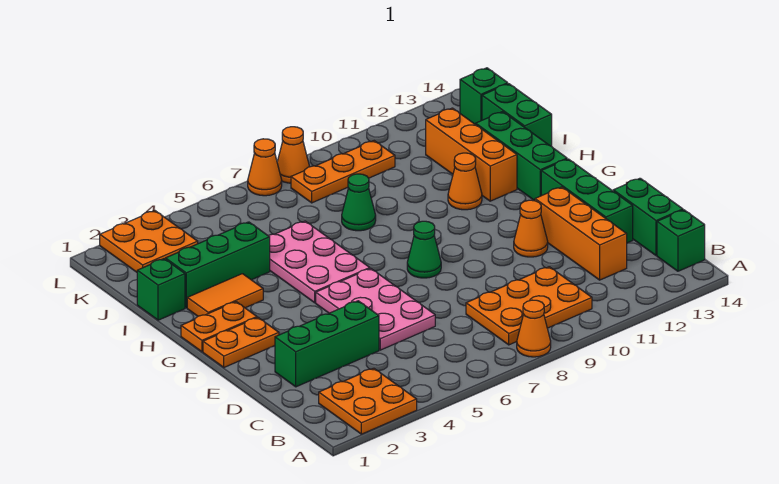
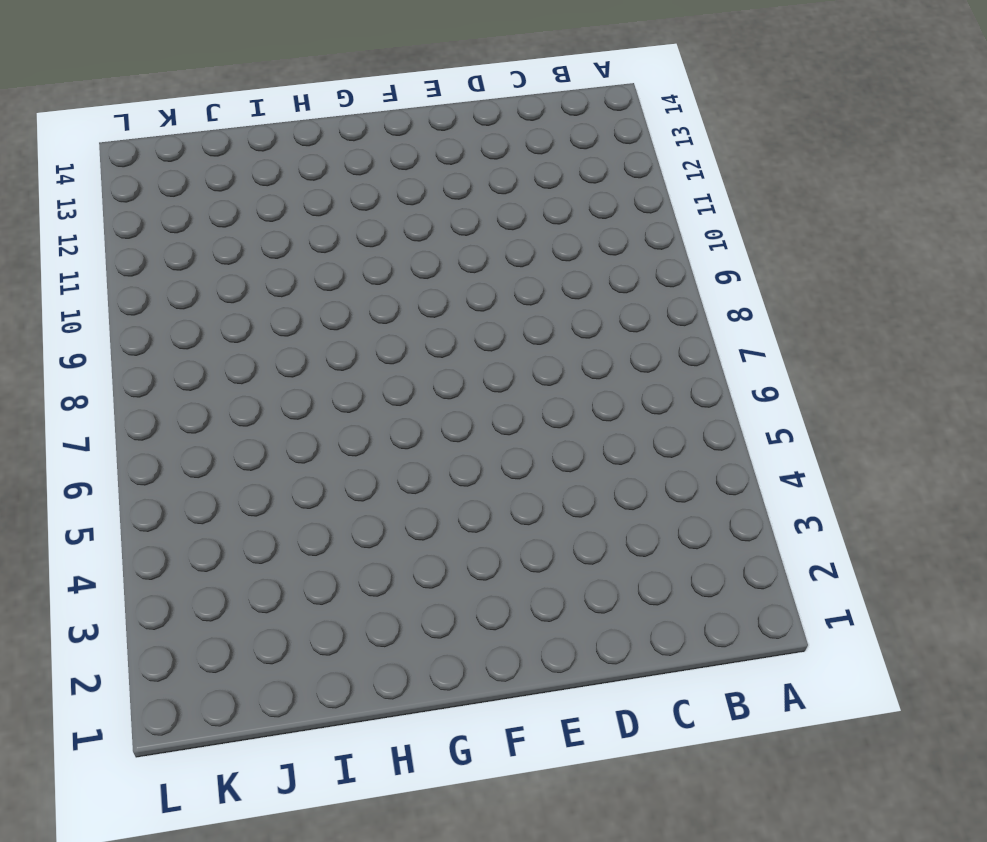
none -> orange 2x2 plate [319,368,417,434]
none -> orange 1x1 cone [517,300,551,357]
none -> orange 2x3 plate [466,267,592,345]

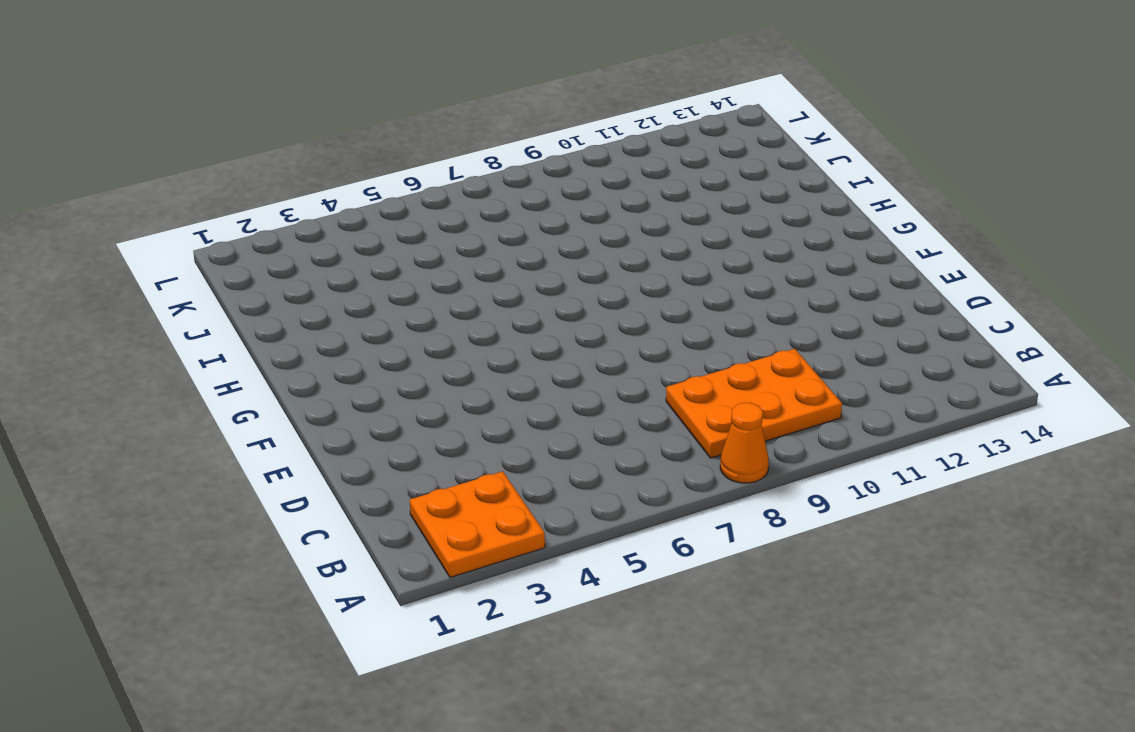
none -> green 1x1 brick [657,210,705,271]
none -> orange 1x3 brick [535,187,627,280]
none -> green 1x2 brick [613,178,683,256]

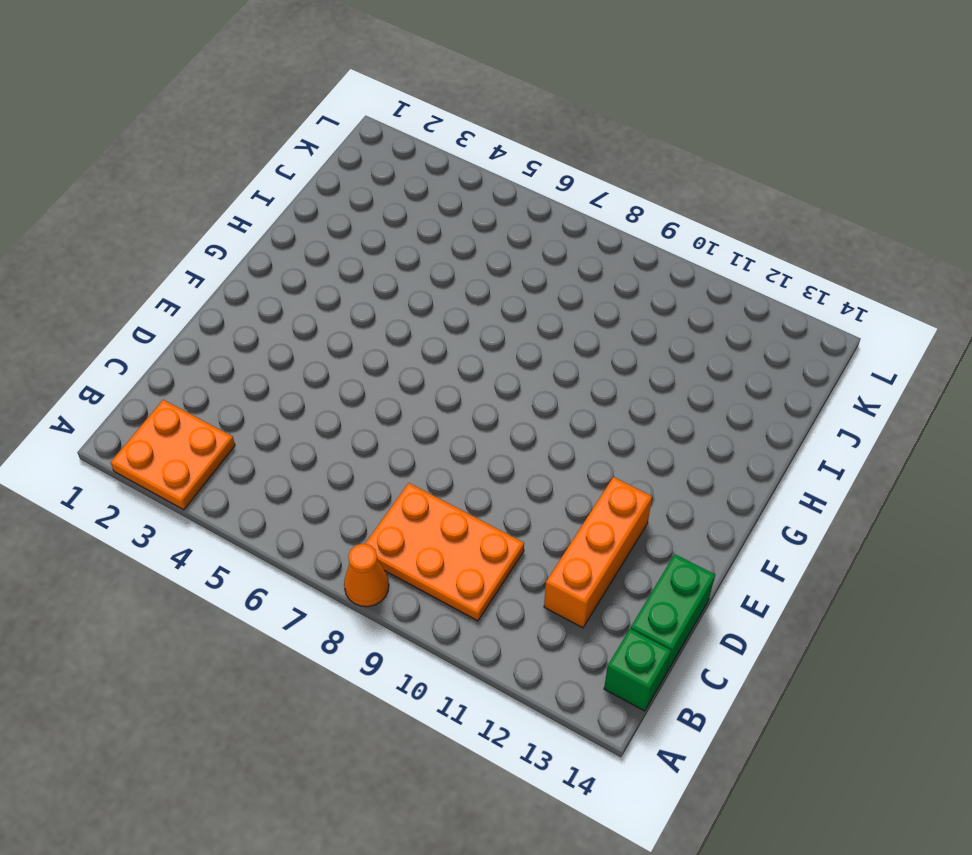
none -> green 1x3 brick [275,301,379,387]
none -> pink 2x3 plate [316,268,435,350]
none -> green 1x3 brick [541,159,633,243]

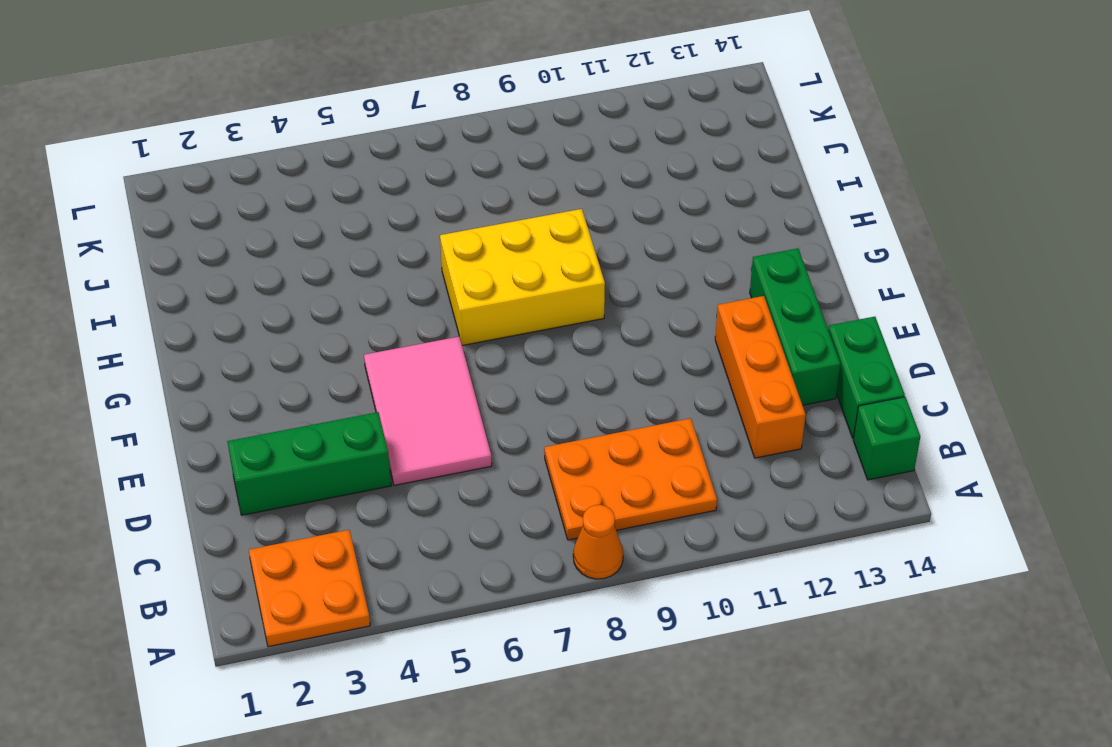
pink 2x3 tile [364,336,492,485] -> pink 2x3 plate [316,268,435,350]
yellow 2x3 brick [440,209,605,345] -> none
none -> orange 1x1 cone [514,200,548,257]
none -> orange 1x2 plate [203,318,279,367]
none -> green 1x1 cone [407,221,441,278]

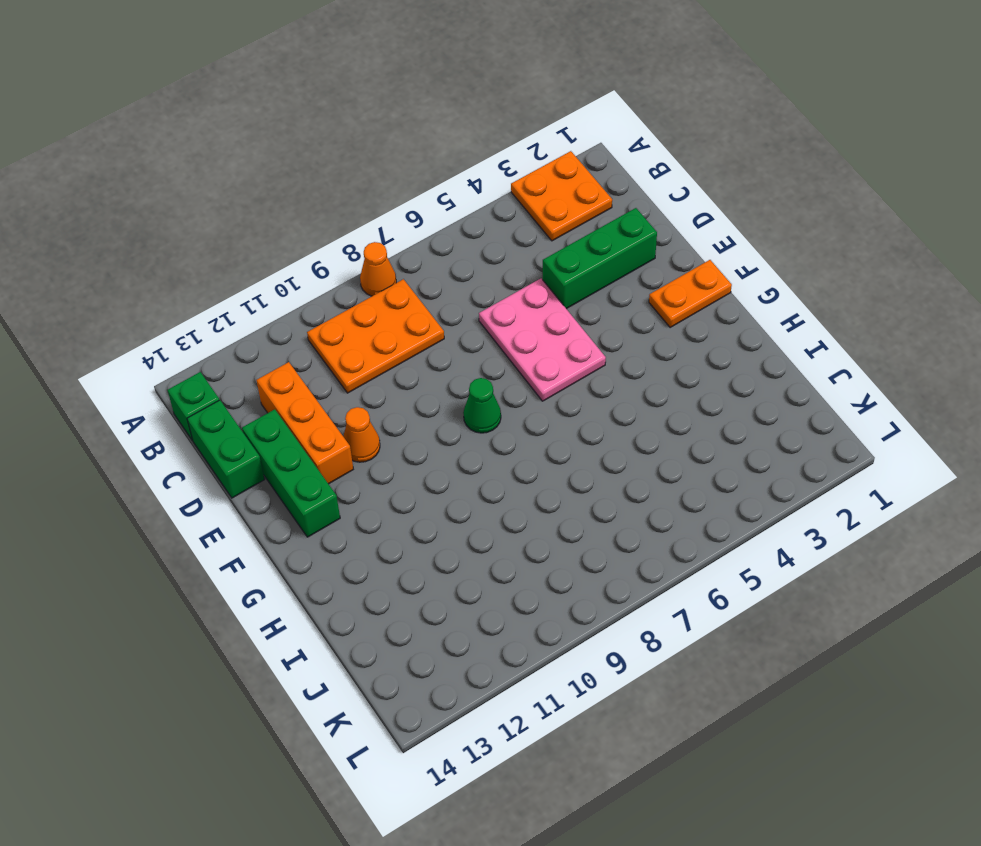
none -> orange 1x2 plate [181,302,257,352]
none -> pink 2x3 plate [268,221,370,303]
none -> green 1x3 brick [476,112,567,201]

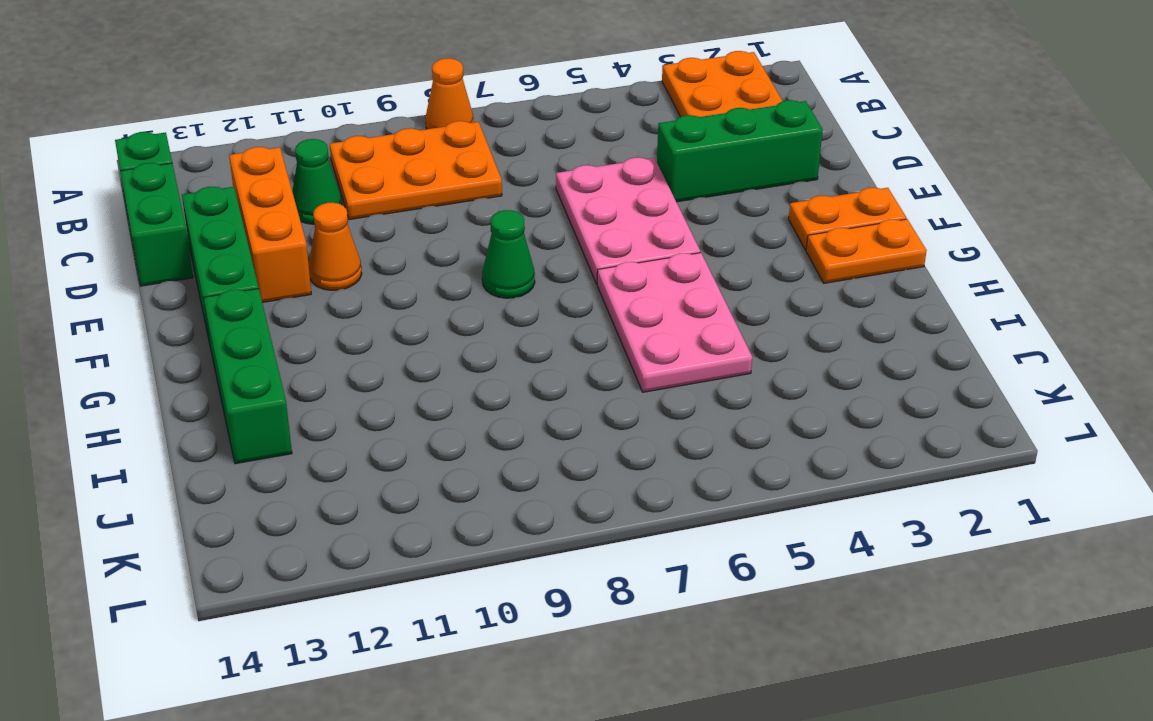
green 1x1 cone [292,139,342,224] -> green 1x1 cone moved to [342,174,376,231]
none -> orange 1x2 tile [187,274,263,316]
none -> orange 1x1 cone [448,153,482,210]
none -> orange 1x3 brick [426,108,517,201]

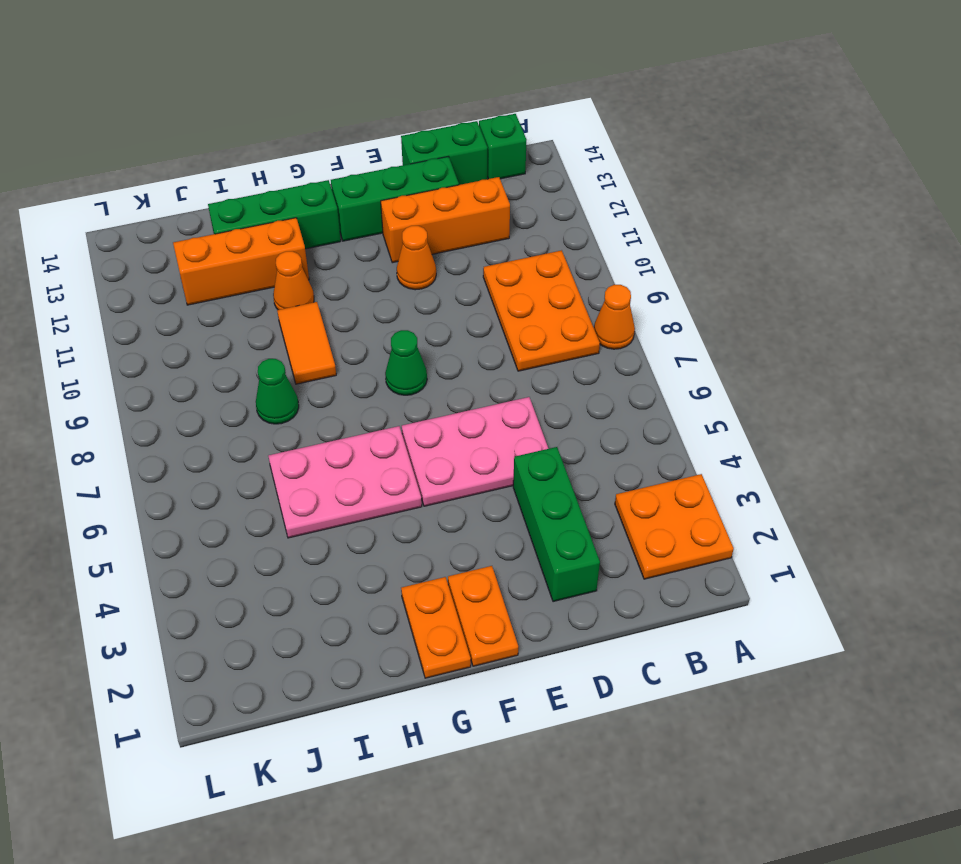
orange 1x2 tile [277,302,336,384] -> orange 1x2 tile moved to [187,274,263,316]
none -> green 1x1 brick [137,259,185,320]
none -> green 1x3 brick [166,222,270,308]
none -> green 1x2 brick [482,84,552,146]

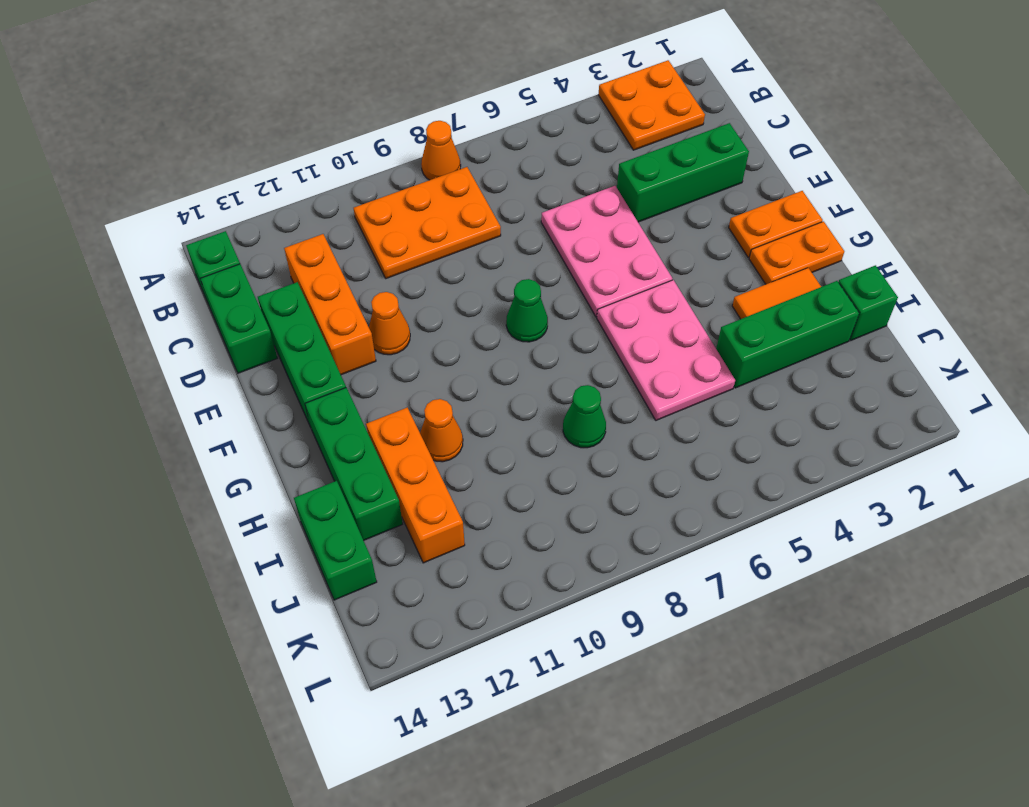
none -> orange 2x2 plate [100,211,198,272]
none -> orange 1x3 plate [291,141,395,203]
none -> green 1x1 brick [460,68,508,125]

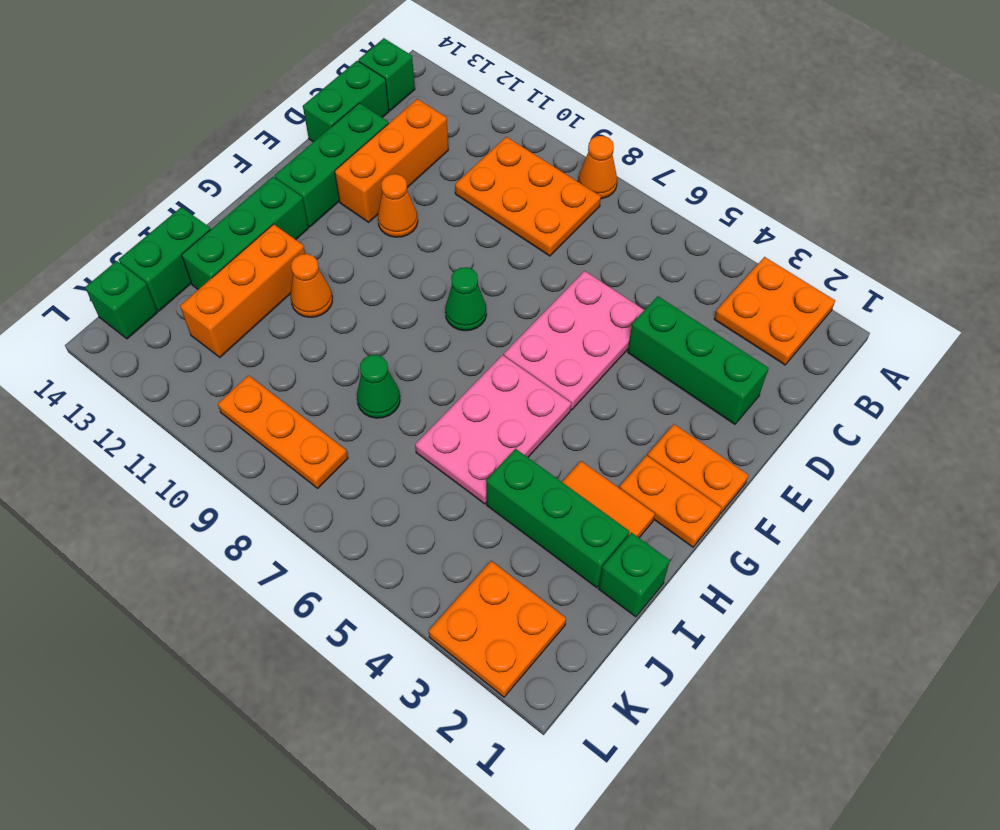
none -> orange 1x1 cone [248,139,282,196]
none -> orange 1x1 cone [277,127,310,183]

